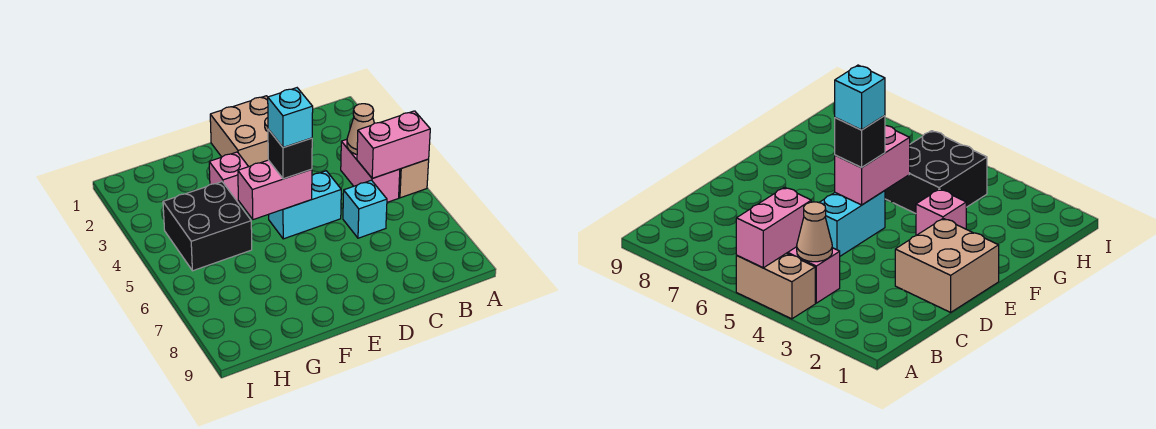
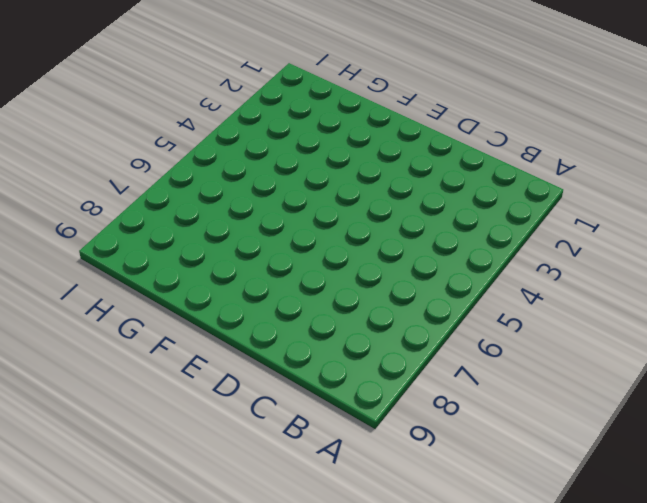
none -> tan 1x2 brick [399,159,429,198]
none -> pink 1x2 brick [341,139,400,202]
none -> cyan 1x1 brick [343,180,387,238]

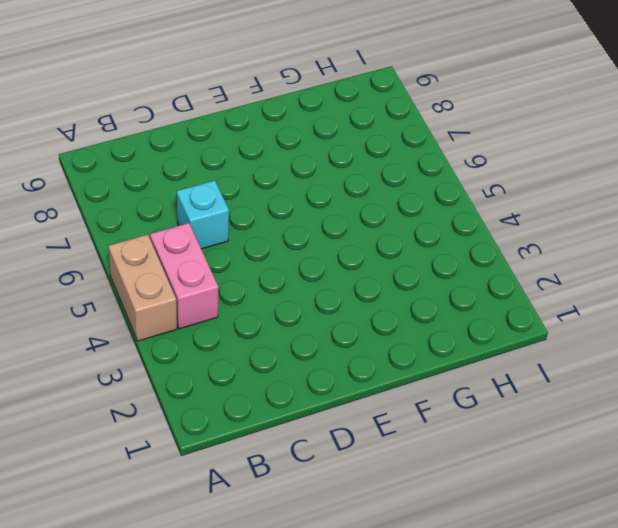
none -> tan 2x2 brick [210,96,268,167]
none -> cyan 1x2 brick [269,171,341,239]
none -> pink 1x1 brick [209,152,248,204]

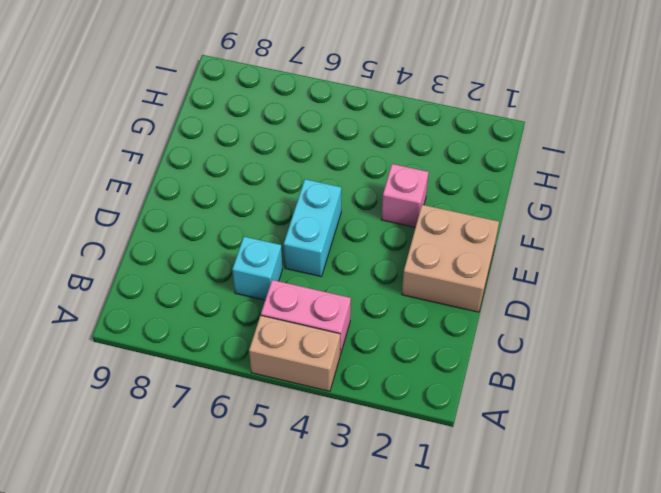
none -> black 2x2 brick [163,182,252,271]
none -> pink 1x2 brick [357,111,430,178]
none -> tan 1x1 cone [347,104,374,154]

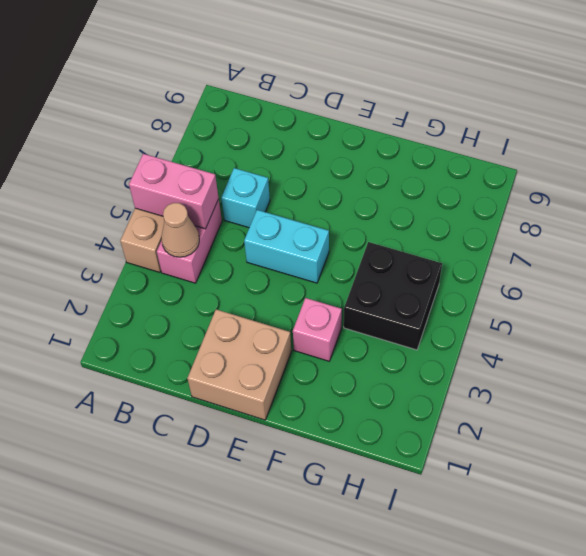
none -> pink 1x2 brick [238,160,312,220]
none -> black 1x1 brick [268,129,312,179]
none -> cyan 1x1 brick [268,88,313,148]

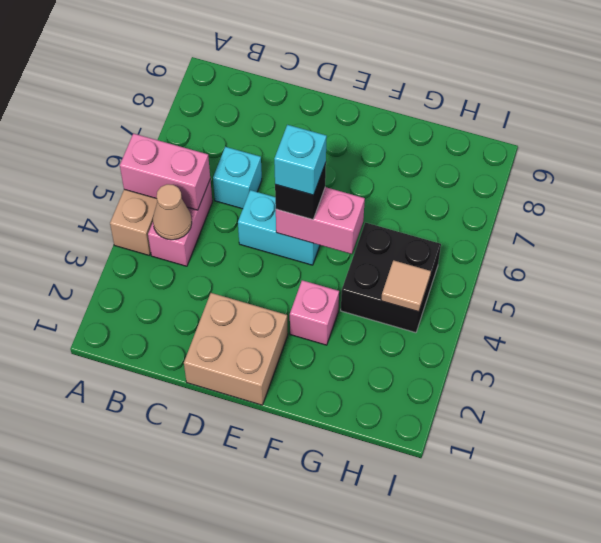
tan 1x1 tile [381,260,431,312] -> none

